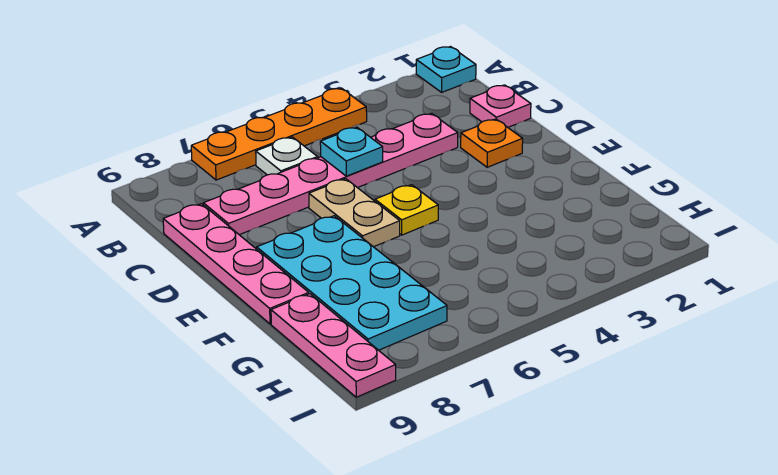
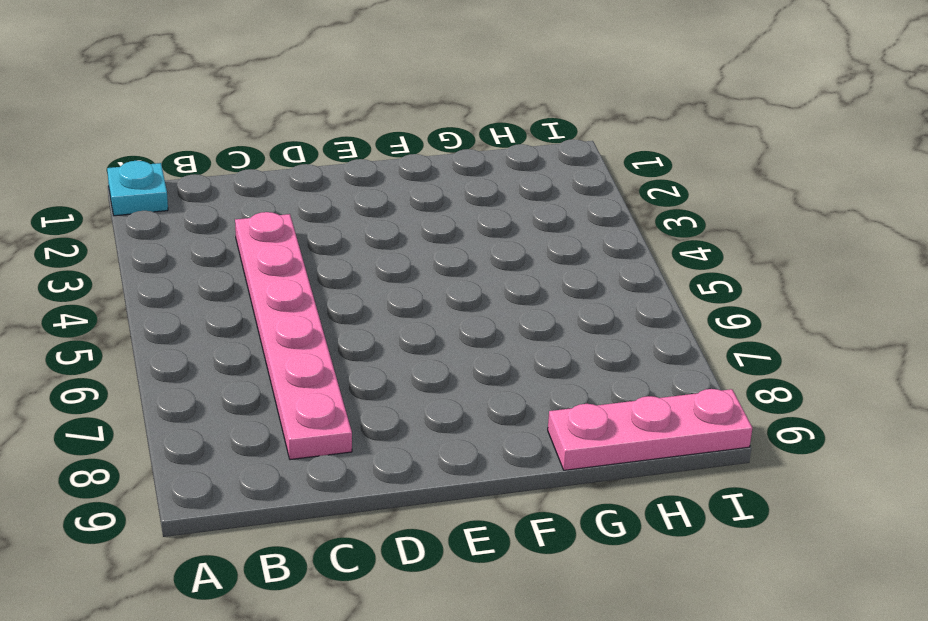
none -> orange 1x4 plate [191,88,367,180]
none -> white 1x1 plate [256,137,318,175]
none -> pink 1x1 plate [470,85,531,127]

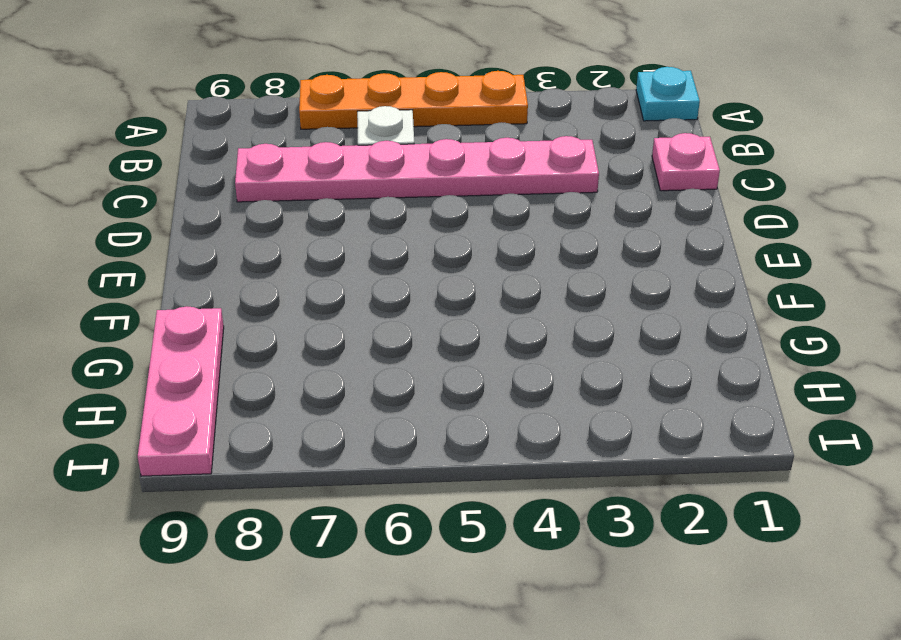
none -> pink 1x4 plate [163,204,309,324]
none -> orange 1x1 plate [461,119,523,167]
none -> tan 1x2 plate [309,179,400,247]

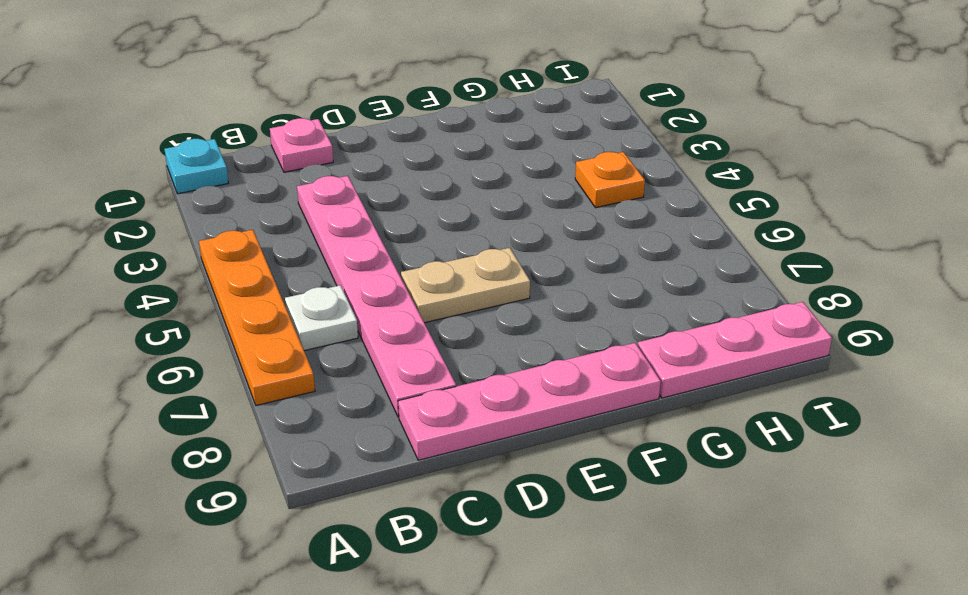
orange 1x1 plate [575,152,645,208] -> orange 1x1 plate moved to [461,119,523,167]
none -> yellow 1x1 plate [375,185,438,235]
none -> cyan 2x4 plate [257,216,447,350]
none -> cyan 1x1 plate [320,127,383,176]

